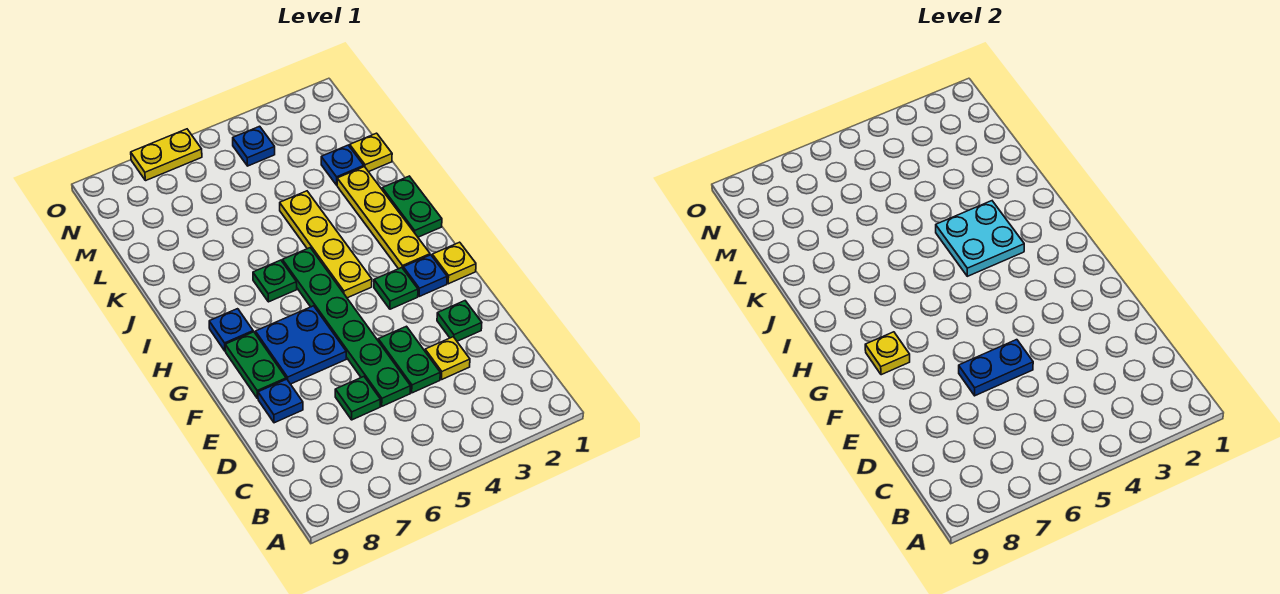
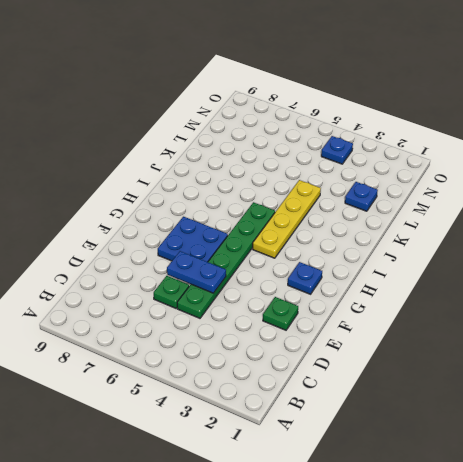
none -> yellow 1x1 plate [425,337,470,380]
none -> green 1x2 plate [378,326,440,393]
none -> blue 1x1 plate [258,379,303,423]

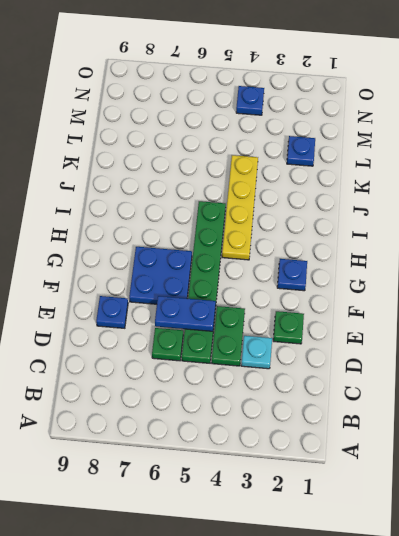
cyan 1x1 plate [241,336,272,369] -> yellow 1x1 plate [425,337,470,380]
none -> green 1x2 plate [225,332,286,399]
none -> yellow 1x1 plate [432,242,476,284]
none -> green 1x1 plate [374,268,418,309]

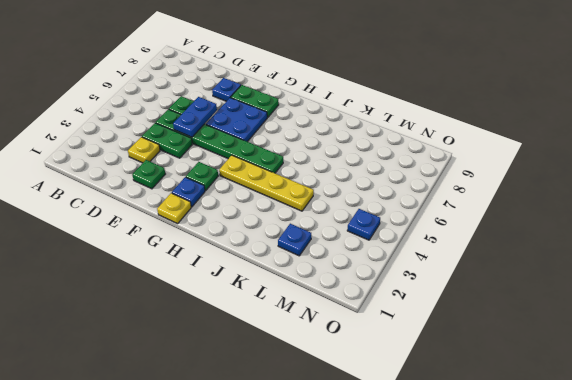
none -> yellow 1x4 plate [337,167,430,269]
none -> blue 1x1 plate [209,309,253,351]
none -> green 1x2 plate [382,176,442,237]

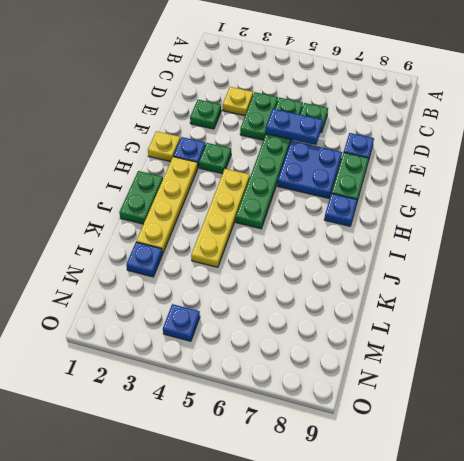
none -> green 1x1 plate [253,260,297,302]
none -> yellow 1x1 plate [350,133,392,172]
none -> yellow 1x2 plate [131,129,202,181]

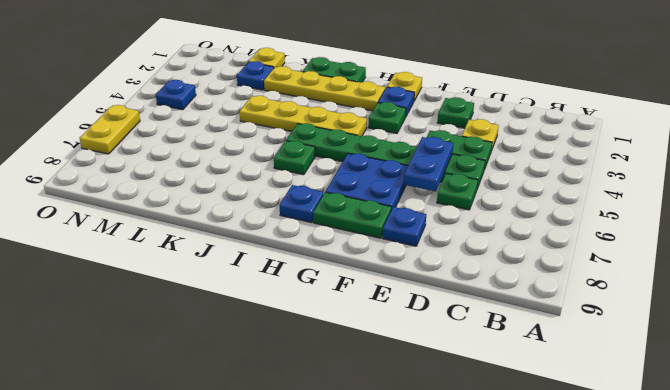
none -> yellow 1x1 plate [865,332,910,375]
none -> cyan 2x2 plate [936,201,1024,276]

